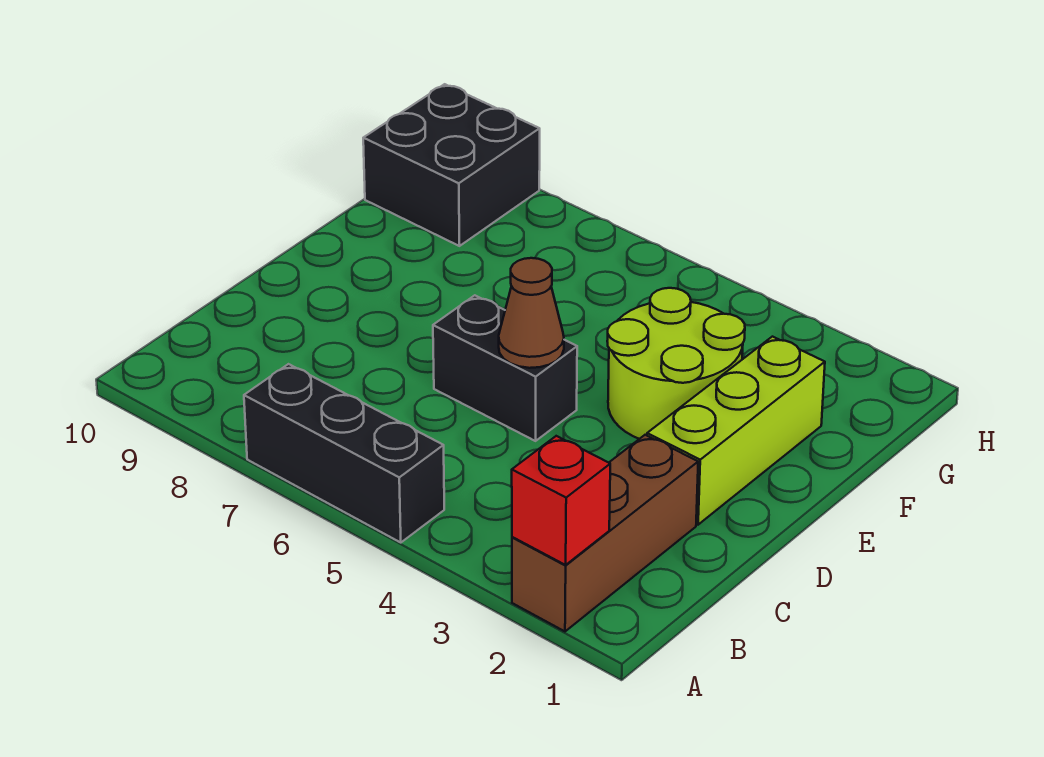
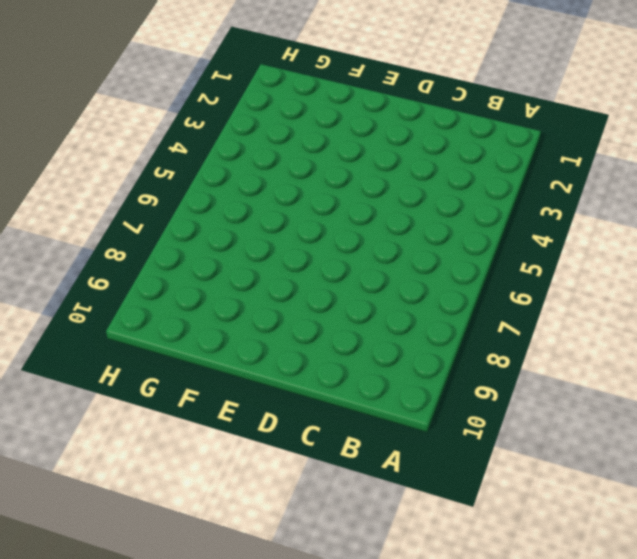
none -> brown 1x3 brick [512,435,698,631]
none -> black 1x3 brick [244,364,444,543]

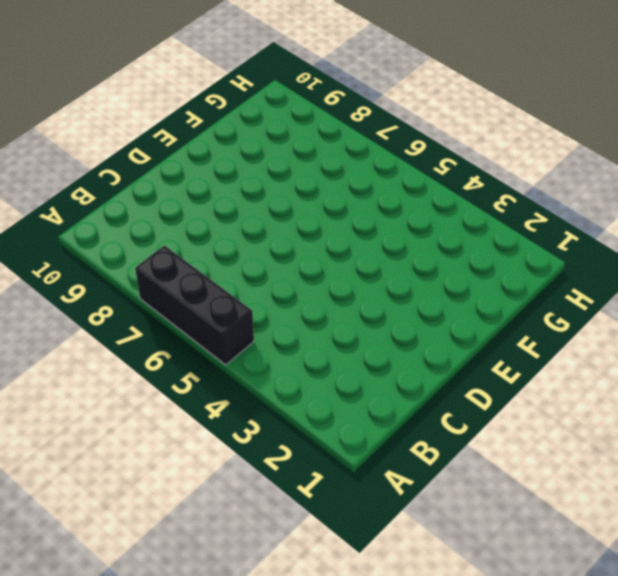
none -> brown 1x3 brick [512,435,698,631]
none -> lime 1x3 brick [647,337,825,525]

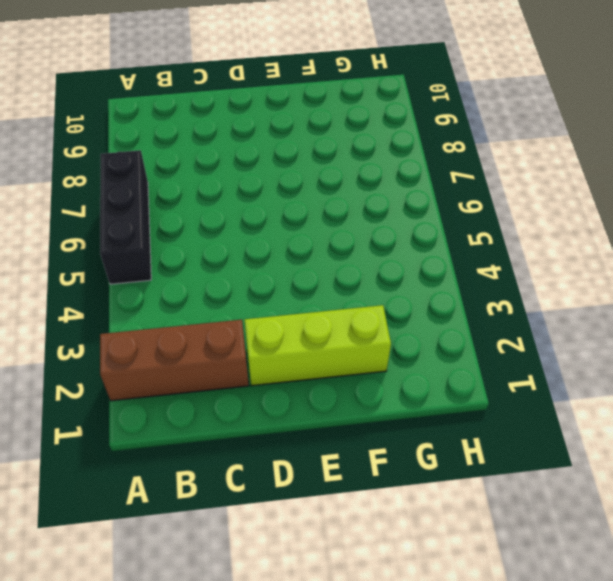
none -> black 1x2 brick [433,295,577,441]
none -> lime 2x2 round brick [607,288,745,439]

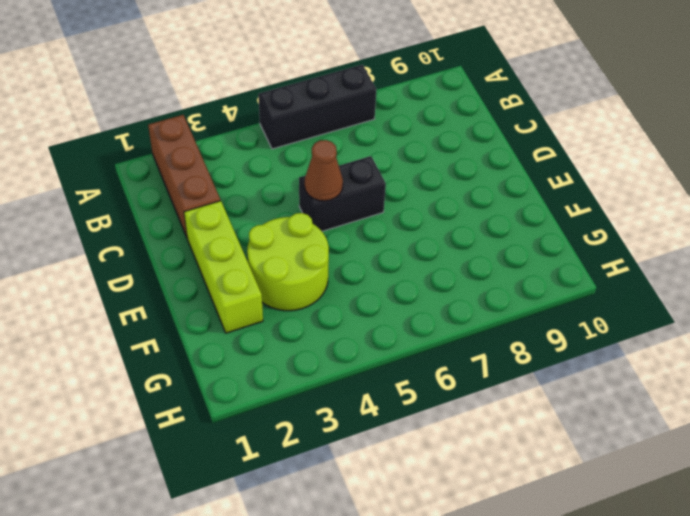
none -> black 2x2 brick [363,84,540,246]
none -> red 1x1 brick [512,436,610,565]

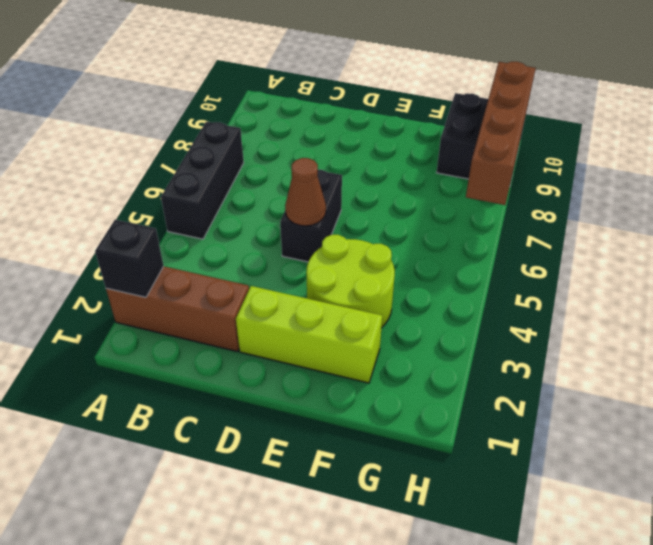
black 1x1 brick [95,220,164,297] -> red 1x1 brick [512,436,610,565]
brown 1x4 brick [466,62,536,205] -> none

